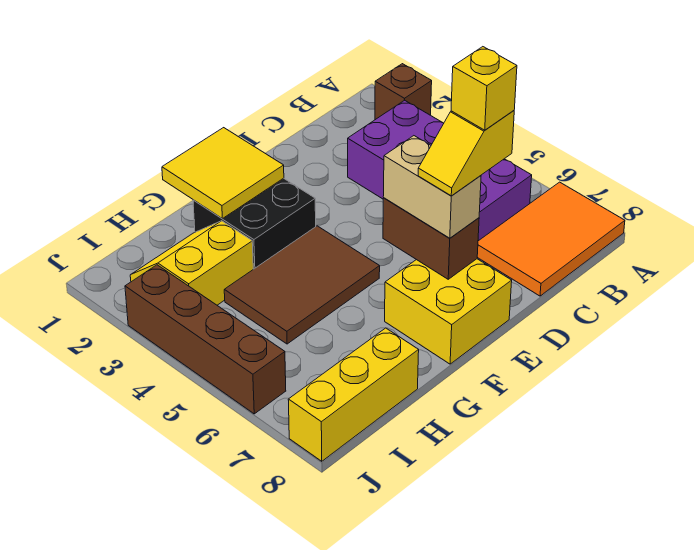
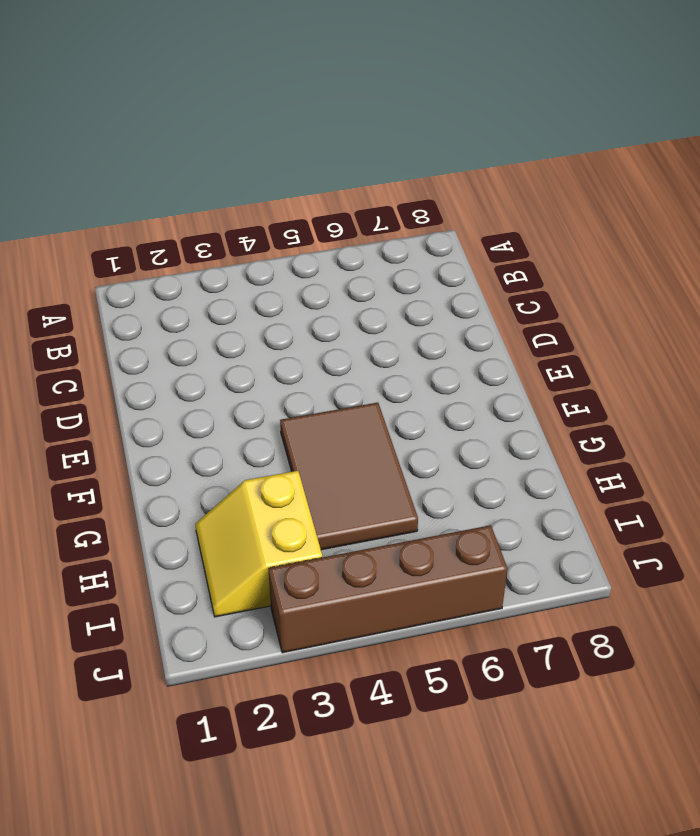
none -> brown 1x1 brick [375,64,432,120]
none -> orange 2x3 tile [477,182,625,296]
none -> purple 2x4 brick [348,100,532,241]

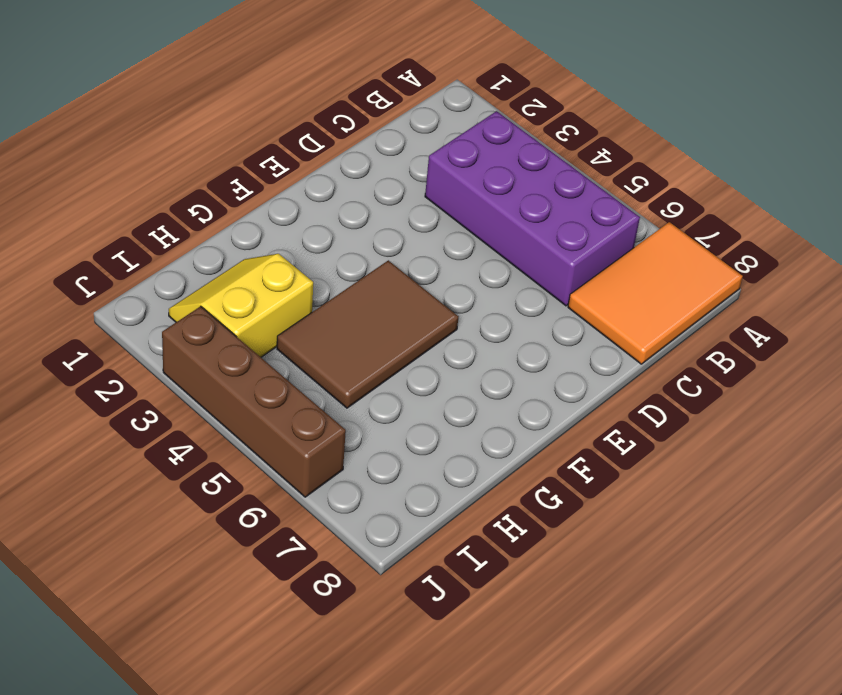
none -> brown 1x1 brick [375,64,432,120]
none -> yellow 2x2 brick [385,259,512,364]
none -> black 2x2 brick [193,178,316,269]

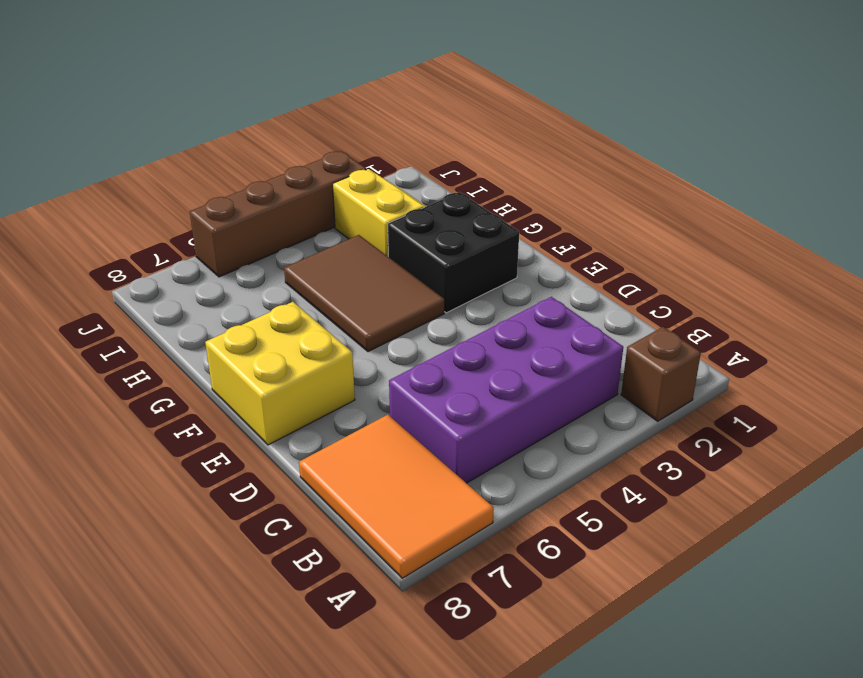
none -> yellow 1x3 brick [288,328,419,461]
none -> brown 1x2 brick [383,198,479,279]
none -> yellow 2x2 tile [162,128,284,219]

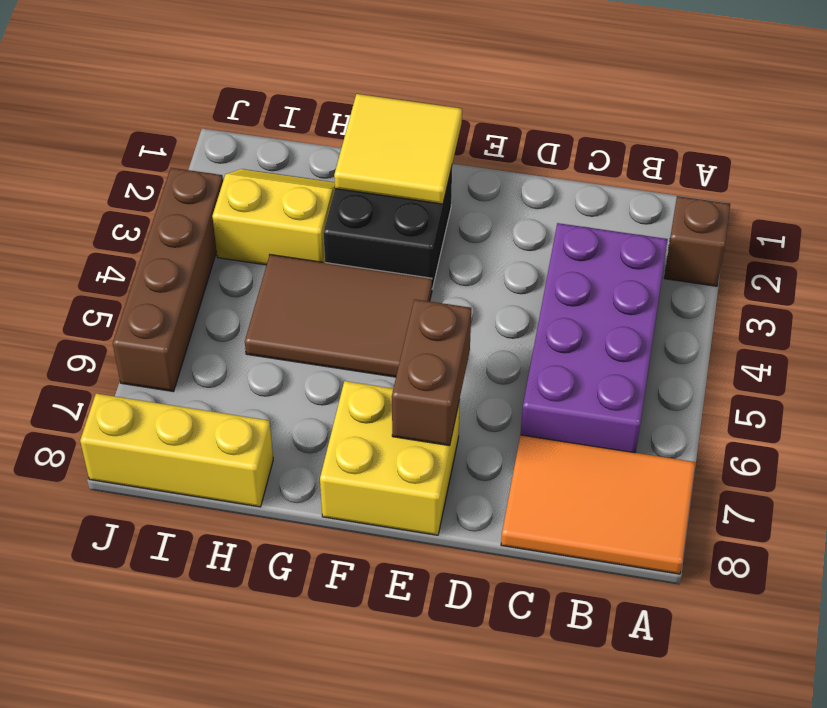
none -> tan 1x2 brick [383,136,481,238]
none -> yellow 1x2 slope [418,111,514,196]
none -> yellow 1x1 brick [451,47,517,130]

